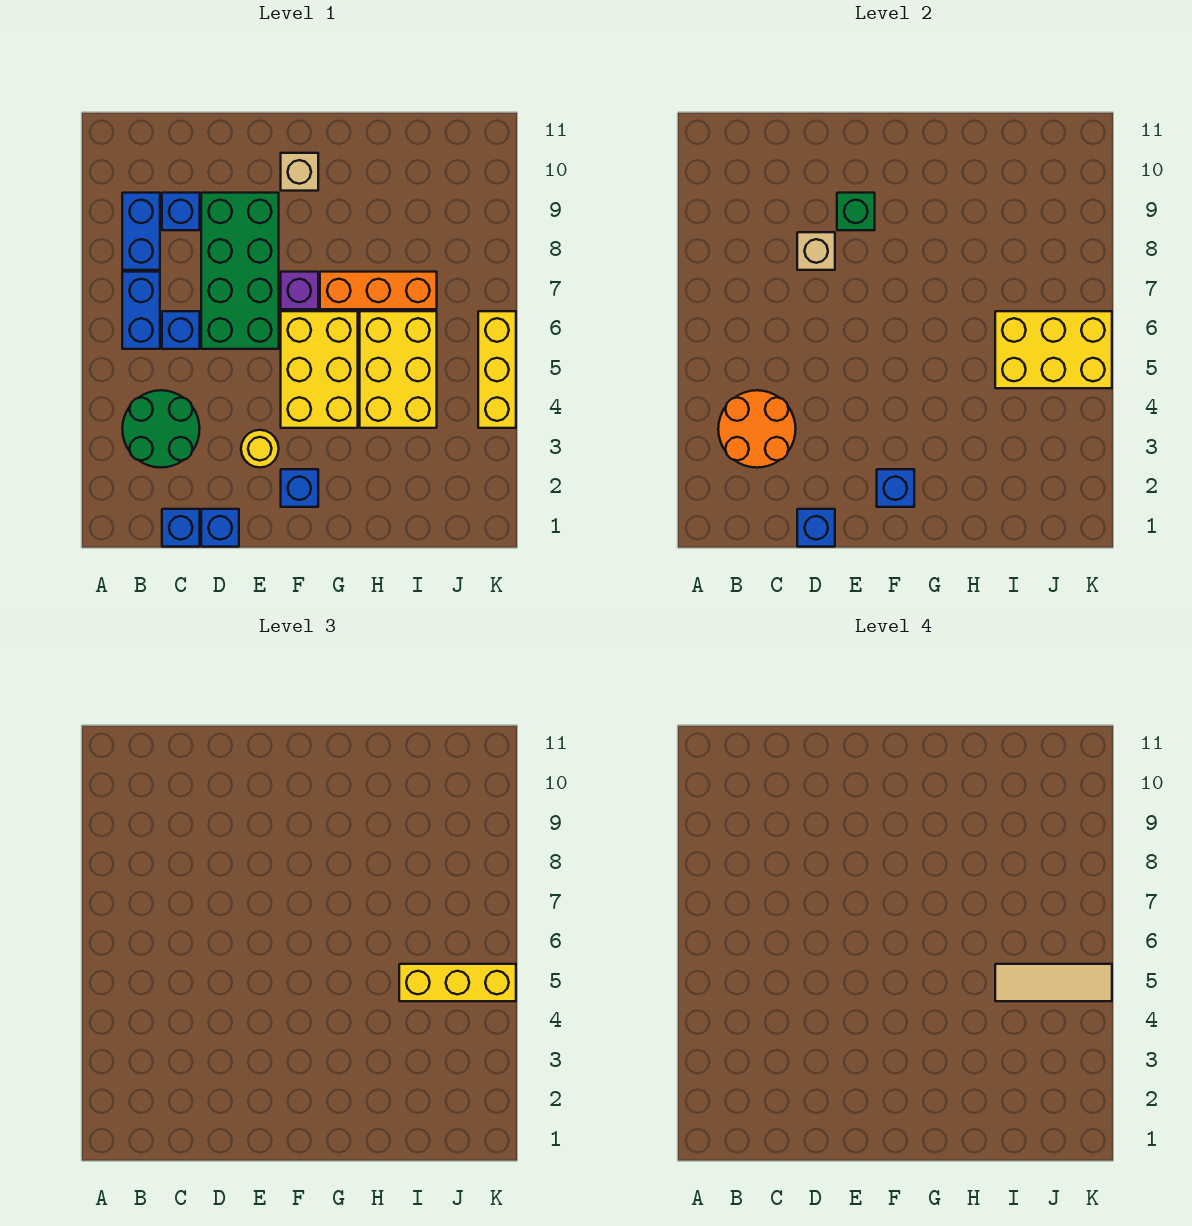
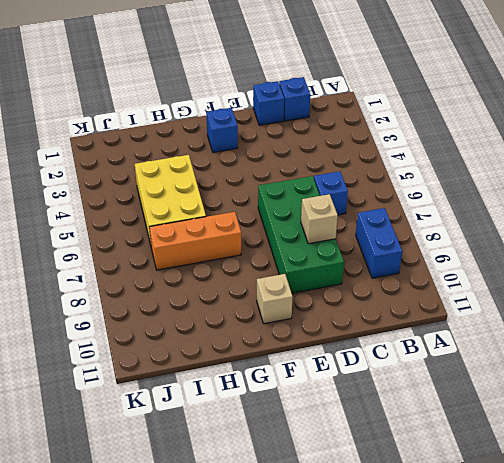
none -> green 2x2 round brick [122,390,200,468]
none -> blue 1x2 brick [122,272,160,349]
none -> blue 1x1 brick [162,193,200,230]

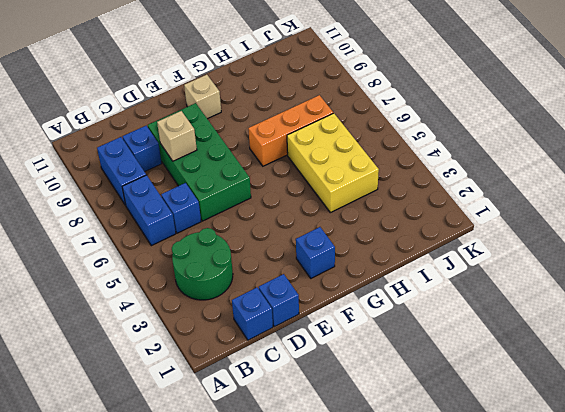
none -> yellow 1x1 round brick [241,430,279,468]
none -> yellow 2x3 brick [281,311,358,428]
none -> purple 1x1 brick [281,272,318,309]

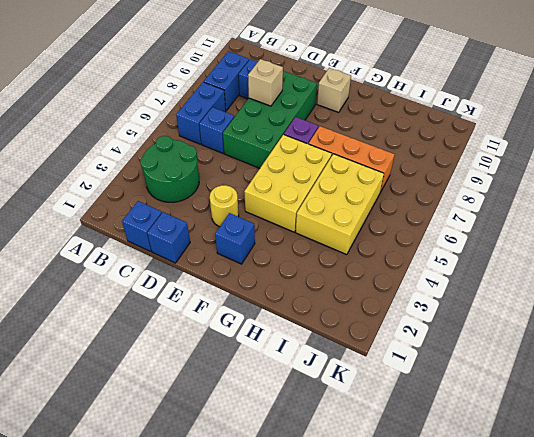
none -> yellow 1x3 brick [478,311,516,428]
none -> orange 2x2 round brick [718,390,796,468]
none -> blue 1x1 brick [797,509,835,547]

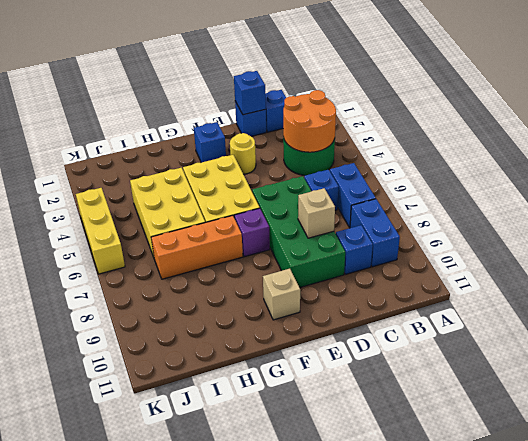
none -> green 1x1 brick [837,193,875,230]
none -> blue 1x1 brick [877,469,914,507]
none -> yellow 2x3 brick [995,311,1112,388]

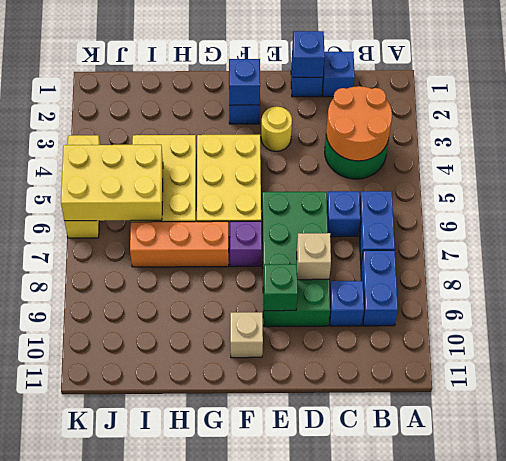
none -> yellow 1x3 brick [399,964,516,1001]
none -> tan 1x3 tile [995,964,1112,1001]

